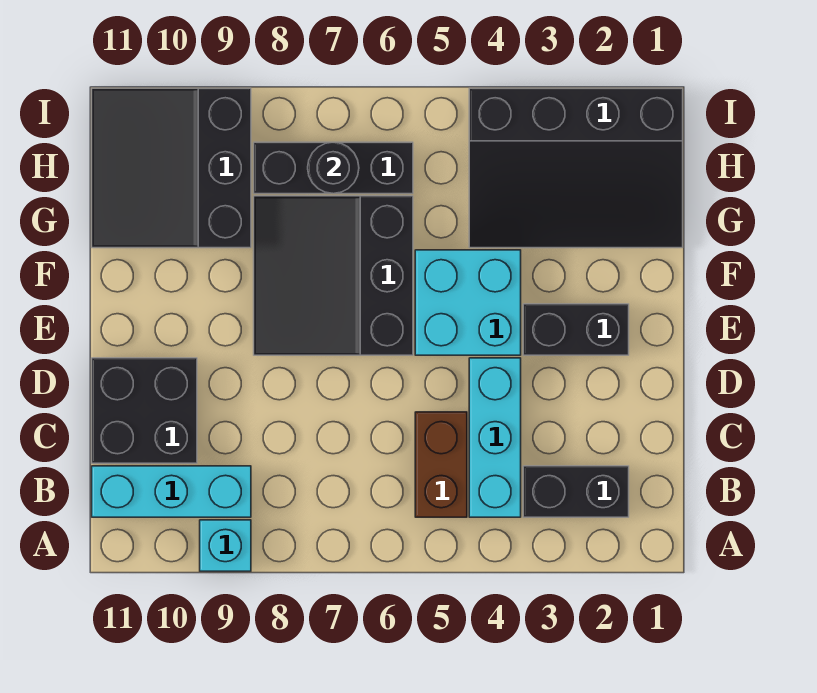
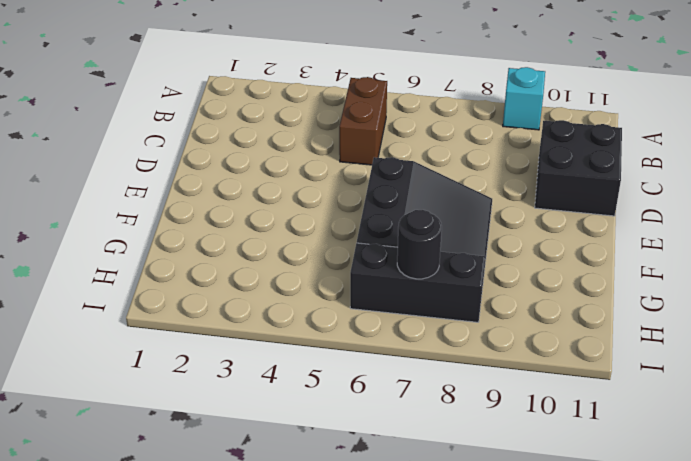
none -> black 1x2 brick [523,466,629,517]
none -> cyan 1x3 brick [469,358,521,517]
none -> cyan 1x3 brick [92,466,251,517]

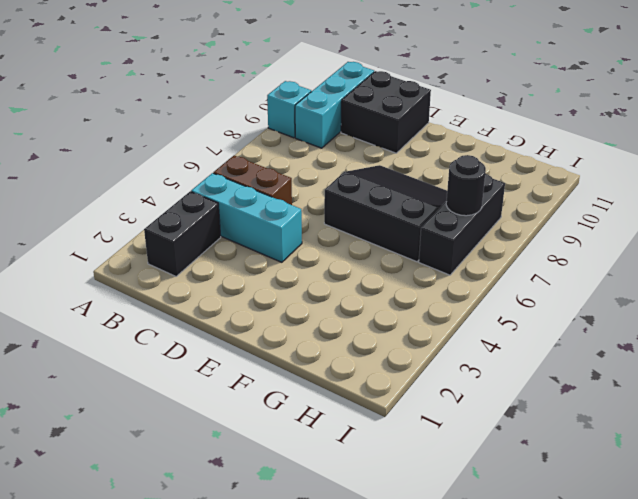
none -> black 1x2 brick [523,304,629,355]
none -> cyan 2x2 brick [415,250,521,355]
none -> black 3x4 slope [469,88,683,248]

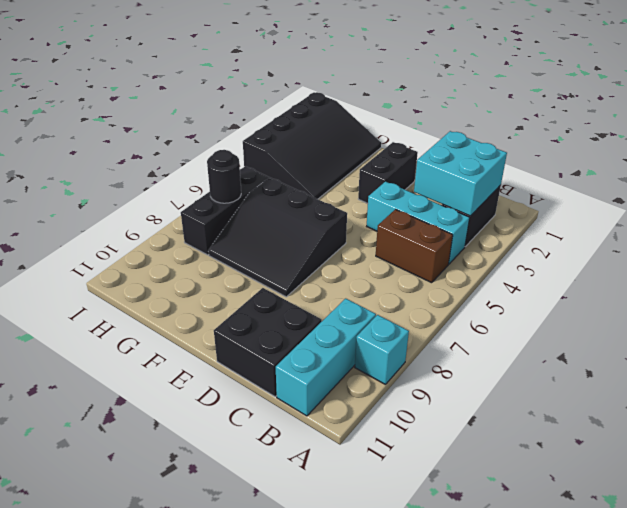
cyan 2x2 brick [414,131,507,216] -> cyan 2x2 brick moved to [415,250,521,355]
none -> black 3x3 slope [92,88,251,248]

